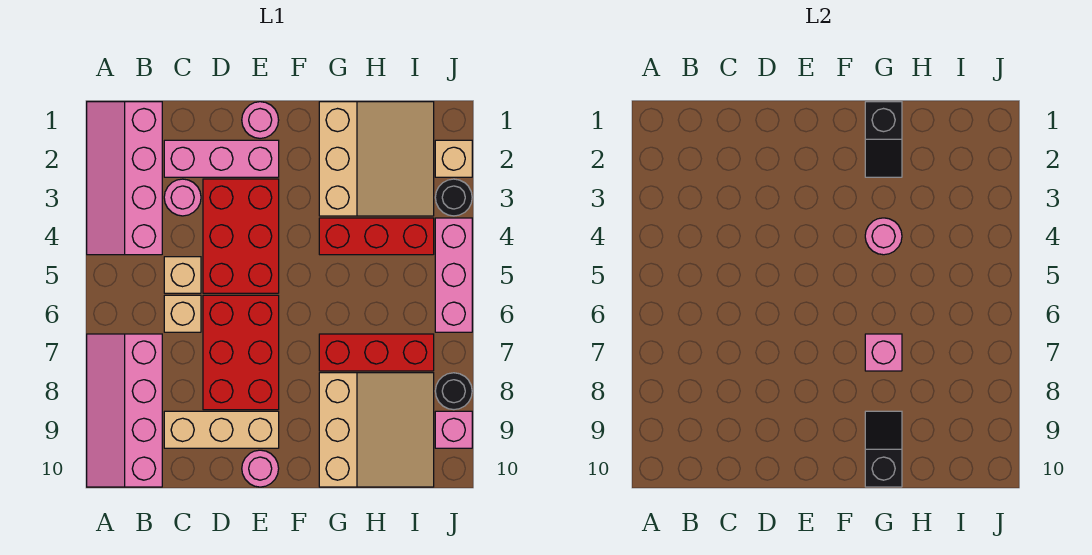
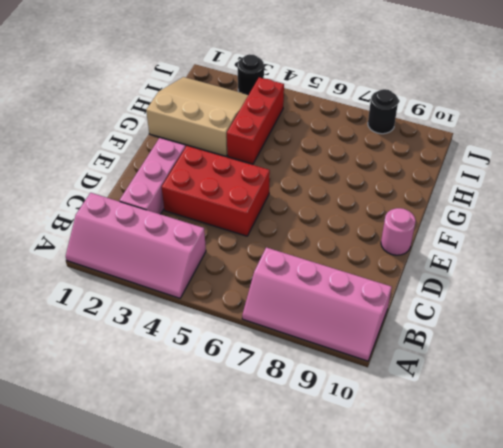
none -> pink 1x1 round brick [164,179,201,216]
none -> tan 1x1 brick [164,257,201,293]
none -> tan 1x1 brick [164,295,201,332]

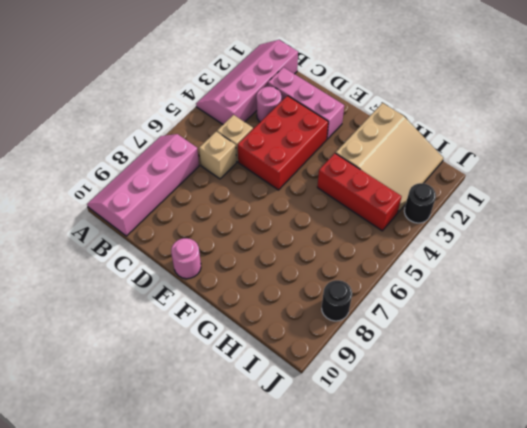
none -> tan 1x3 brick [164,411,279,448]
none -> red 2x3 brick [203,295,279,410]
none -> pink 1x1 round brick [242,102,279,138]

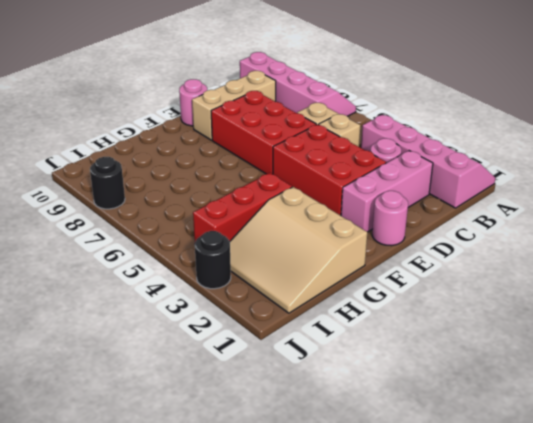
none -> red 1x3 brick [319,334,434,371]
none -> tan 3x3 slope [319,373,434,487]
none -> tan 1x1 brick [435,140,472,177]

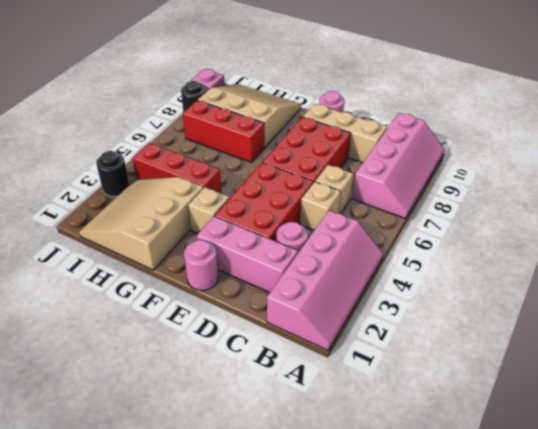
tan 1x1 brick [188,187,230,233] -> tan 1x1 brick moved to [435,140,472,177]
tan 3x3 slope [198,84,301,148] -> tan 3x3 slope turned to [319,373,434,487]
none -> pink 1x3 brick [435,218,472,332]
none -> black 1x2 slope [865,102,902,177]
none -> pink 1x1 round brick [865,218,902,255]

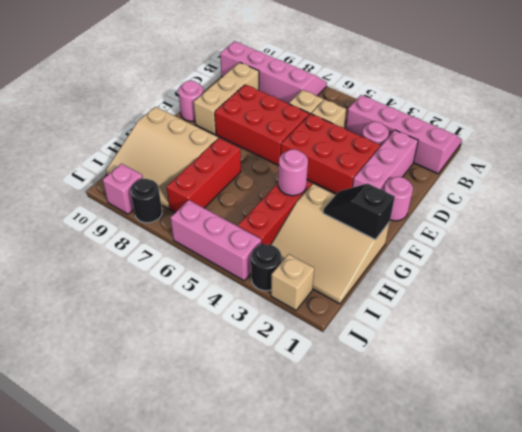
none -> pink 1x1 brick [865,334,902,371]
none -> black 1x2 slope [865,411,902,487]

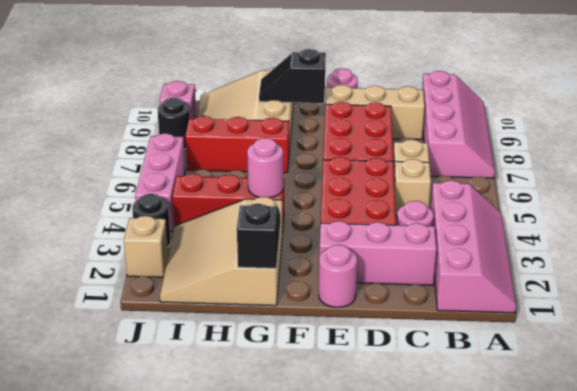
black 1x2 slope [259,49,326,103] -> black 1x2 slope turned to [865,411,902,487]
none -> pink 1x1 brick [865,334,902,371]

